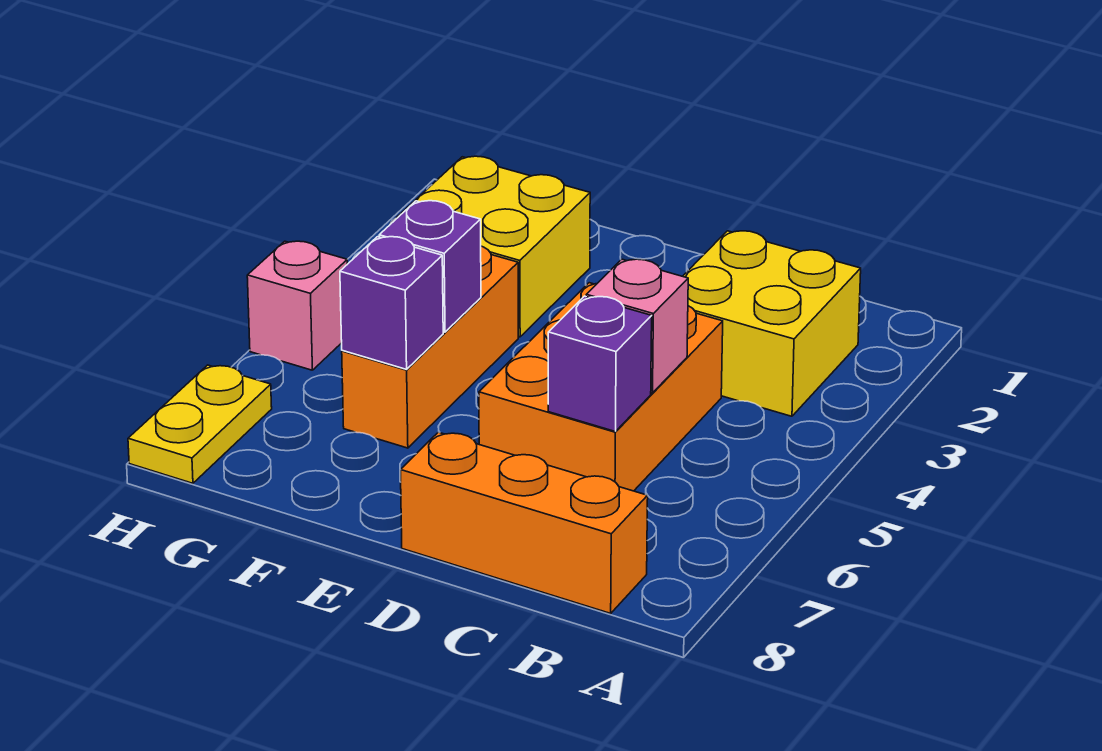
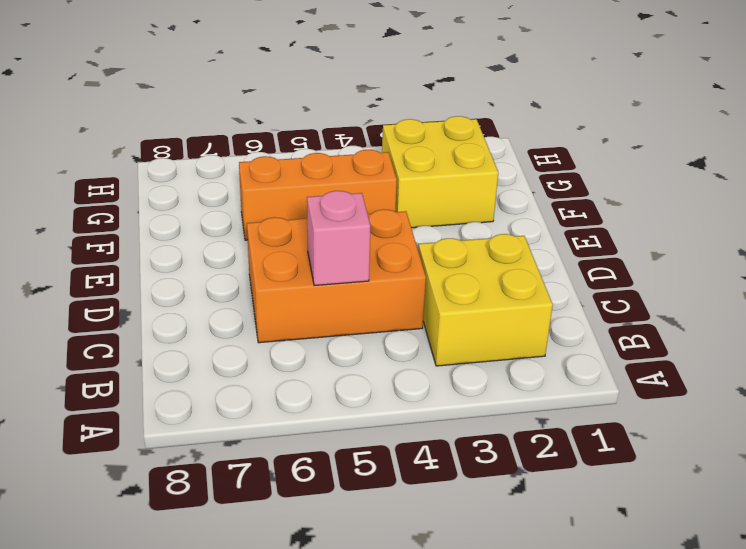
none -> orange 1x3 brick [401,432,648,613]
none -> pink 1x1 brick [247,241,347,370]

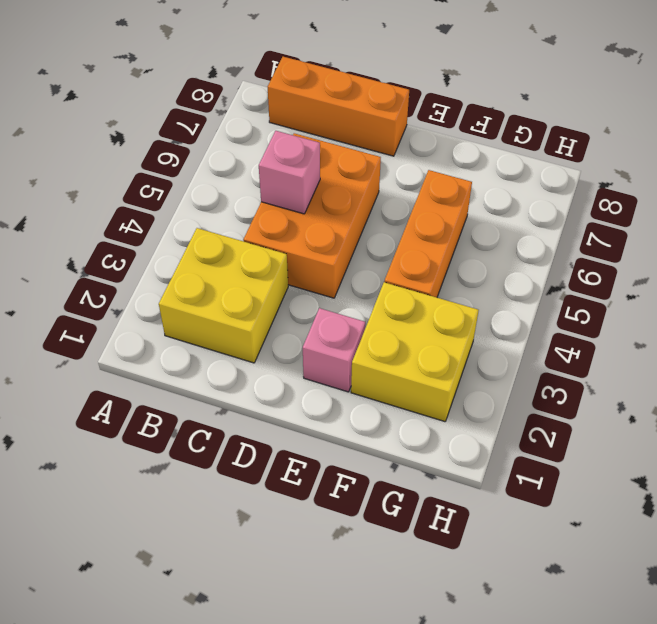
pink 1x1 brick [303,308,365,392] -> pink 1x1 brick moved to [247,241,347,370]
none -> yellow 1x2 plate [128,365,272,483]
none -> purple 1x1 brick [548,296,652,432]

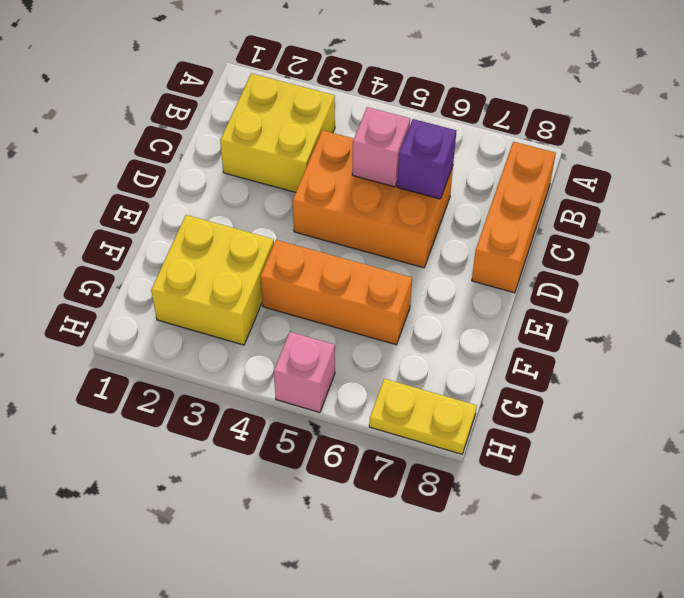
none -> purple 1x1 brick [379,201,481,332]
none -> purple 1x1 brick [340,237,443,369]

